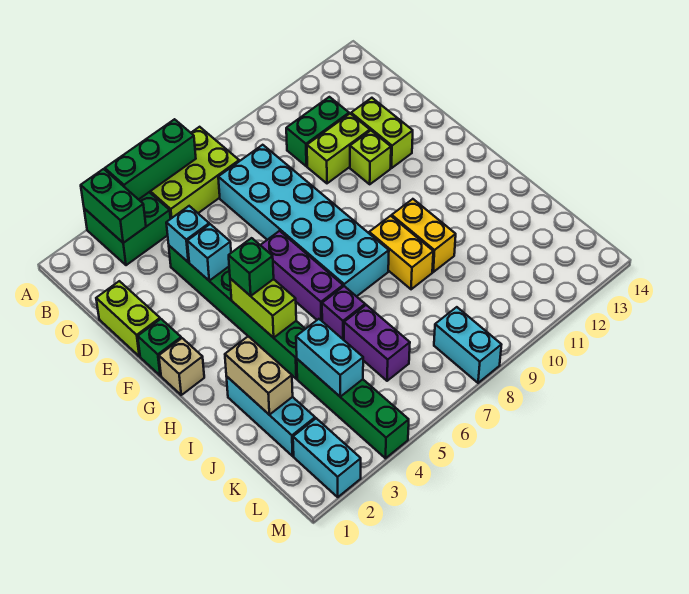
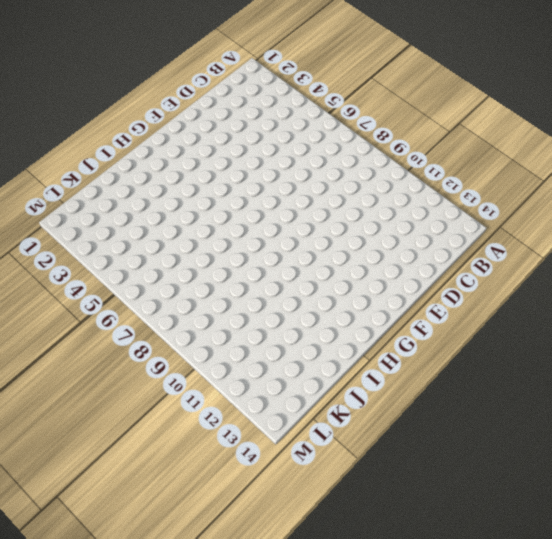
none -> green 2x2 brick [84,192,171,265]
none -> lime 2x3 brick [150,127,239,218]
none -> cyan 2x6 brick [218,145,389,297]

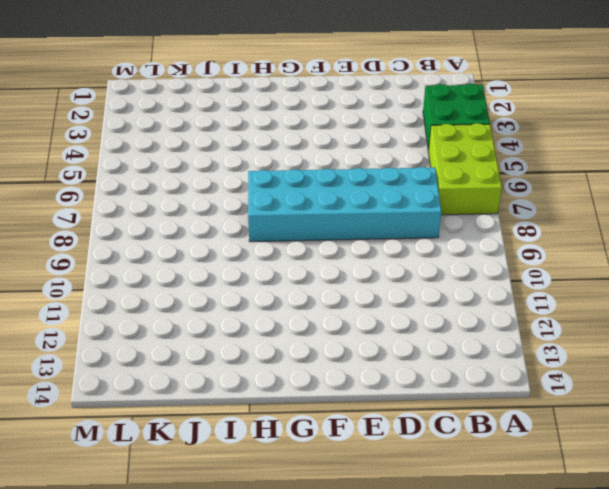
none -> green 1x2 brick [286,97,349,166]
none -> lime 1x2 brick [96,281,160,356]
none -> green 1x6 brick [169,246,305,379]

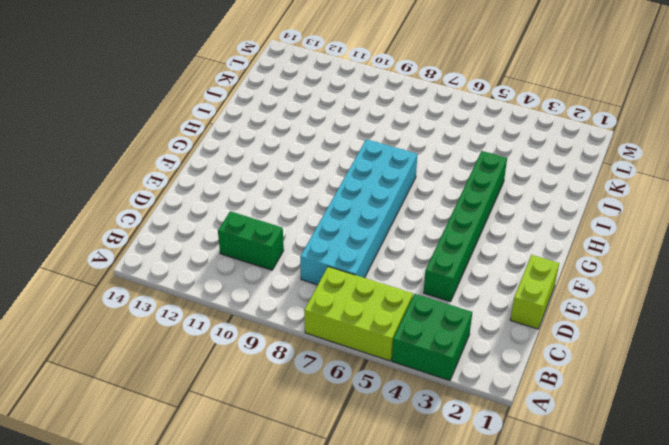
none -> lime 1x2 brick [307,114,370,183]
none -> lime 1x2 brick [351,98,413,168]
none -> lime 1x1 brick [350,131,391,184]

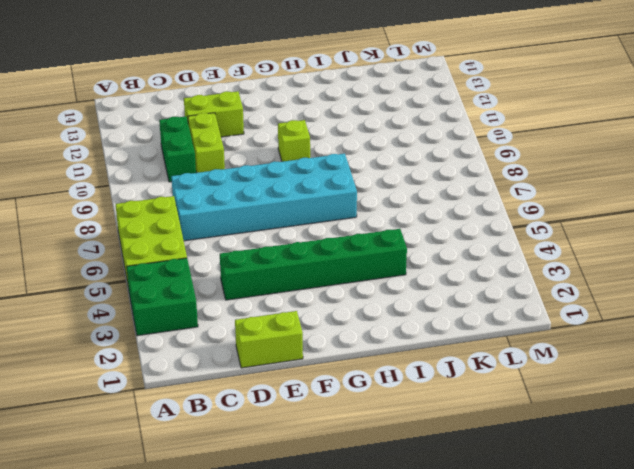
lime 1x1 brick [278,120,310,162] -> lime 1x1 brick moved to [350,131,391,184]
none -> green 1x1 brick [138,319,181,376]
none -> purple 1x3 brick [261,231,343,321]
none -> tan 1x1 brick [159,338,204,395]

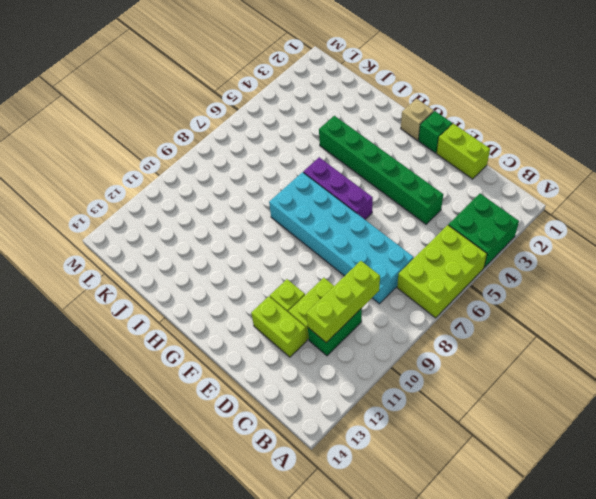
lime 1x3 brick [306,261,380,343] -> none
none -> yellow 1x2 brick [369,216,433,289]
none -> yellow 1x2 brick [392,199,456,272]
none -> cyan 1x3 brick [226,376,315,456]

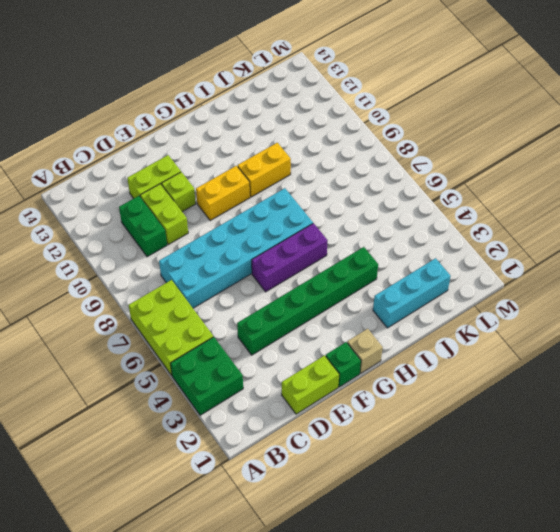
yellow 1x2 brick [196,166,250,221] -> yellow 1x2 brick moved to [369,216,433,289]
none -> purple 1x1 brick [322,286,365,340]
none -> green 1x4 brick [297,359,409,458]
none -> purple 1x2 brick [344,305,410,381]

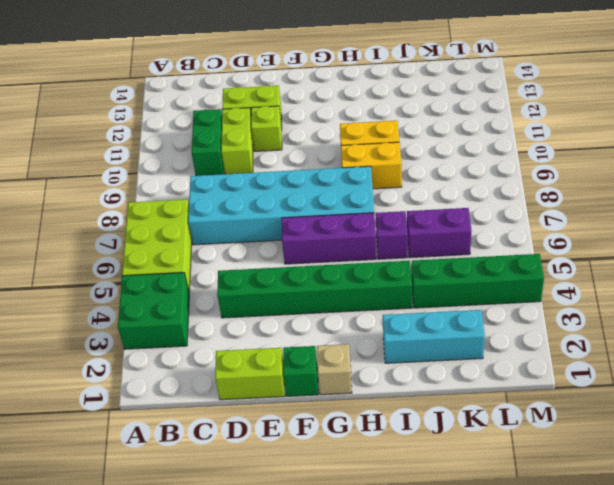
none -> cyan 1x2 brick [293,418,361,497]
none -> cyan 1x2 brick [434,307,501,383]
none -> green 1x2 brick [81,169,146,243]

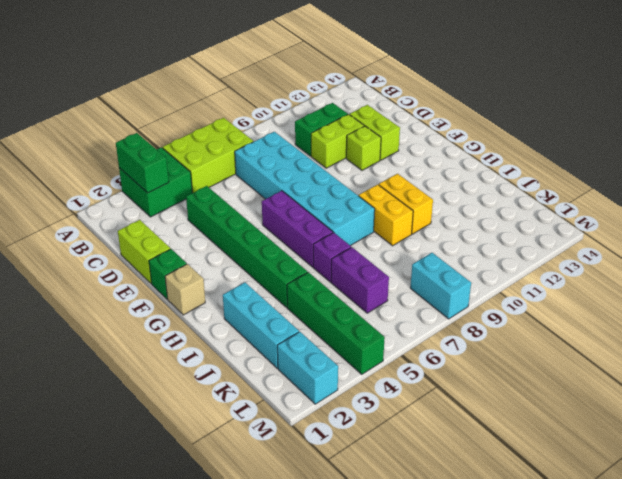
none -> green 1x3 brick [105,119,196,200]
none -> cyan 1x1 brick [166,206,209,262]
none -> cyan 1x1 brick [187,224,231,281]

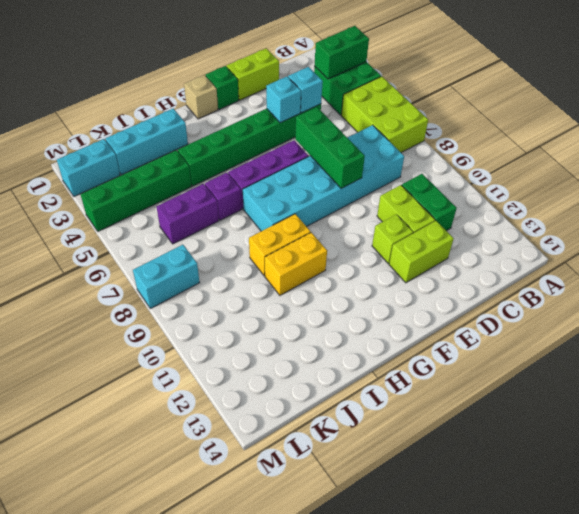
green 1x3 brick [295,107,365,188] -> green 1x3 brick moved to [105,119,196,200]
none -> lime 1x2 brick [230,278,296,338]
none -> tan 1x2 brick [225,336,293,415]
none -> cyan 1x2 brick [296,319,363,397]

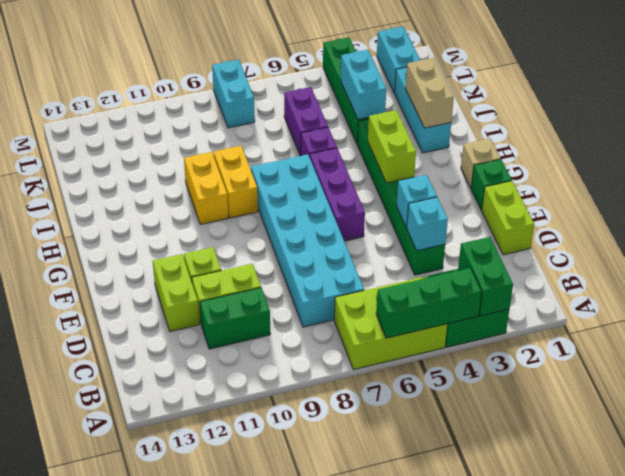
none -> green 1x1 brick [229,238,274,296]

